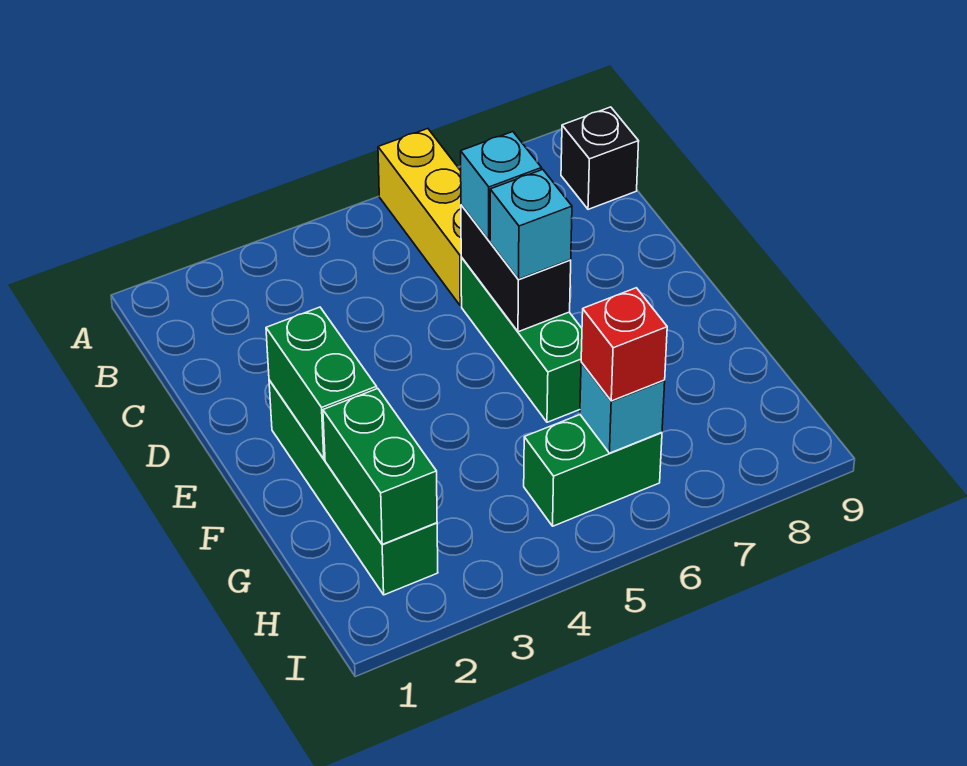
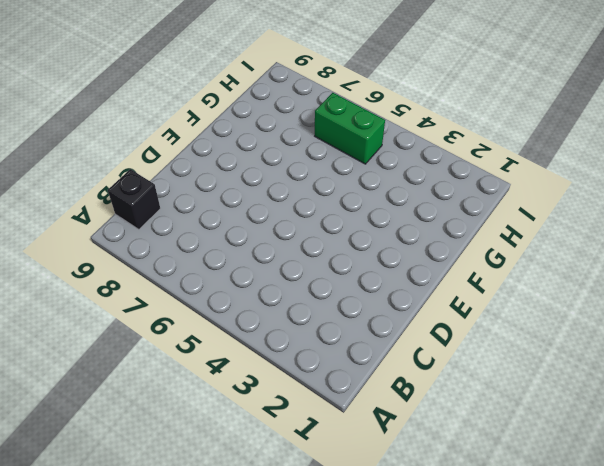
none -> yellow 1x3 brick [378,129,462,306]
none -> green 1x3 brick [461,257,582,422]
none -> green 1x4 brick [269,380,438,595]

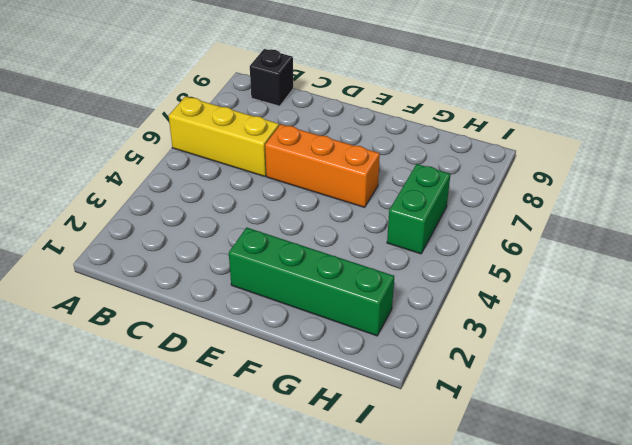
orange 1x3 brick [265,124,380,207] -> green 1x3 brick [461,257,582,422]
none -> black 1x2 brick [461,205,571,332]
none -> green 1x2 brick [266,307,377,459]
none -> green 1x2 brick [323,389,437,544]

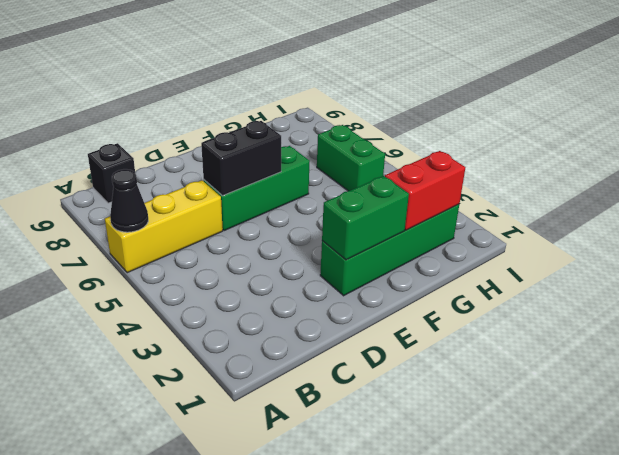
black 1x1 cone [110,169,148,232] -> none
red 1x2 brick [385,151,465,230] -> green 1x2 brick [323,389,437,544]
none -> cyan 1x1 brick [580,363,665,453]
none -> cyan 1x1 brick [461,132,542,240]
none -> cyan 1x1 brick [490,170,572,279]

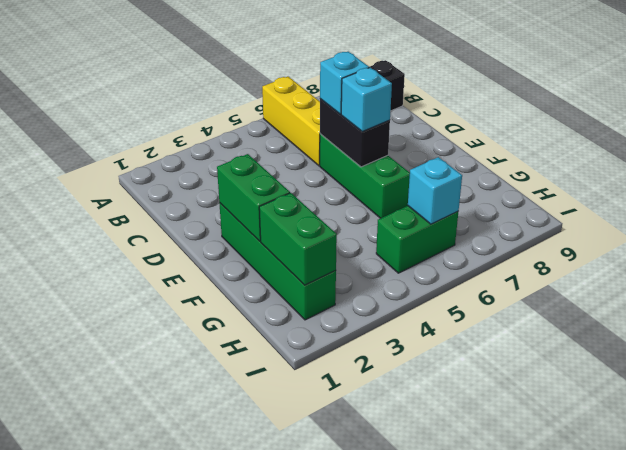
none -> red 1x1 brick [581,288,667,401]

